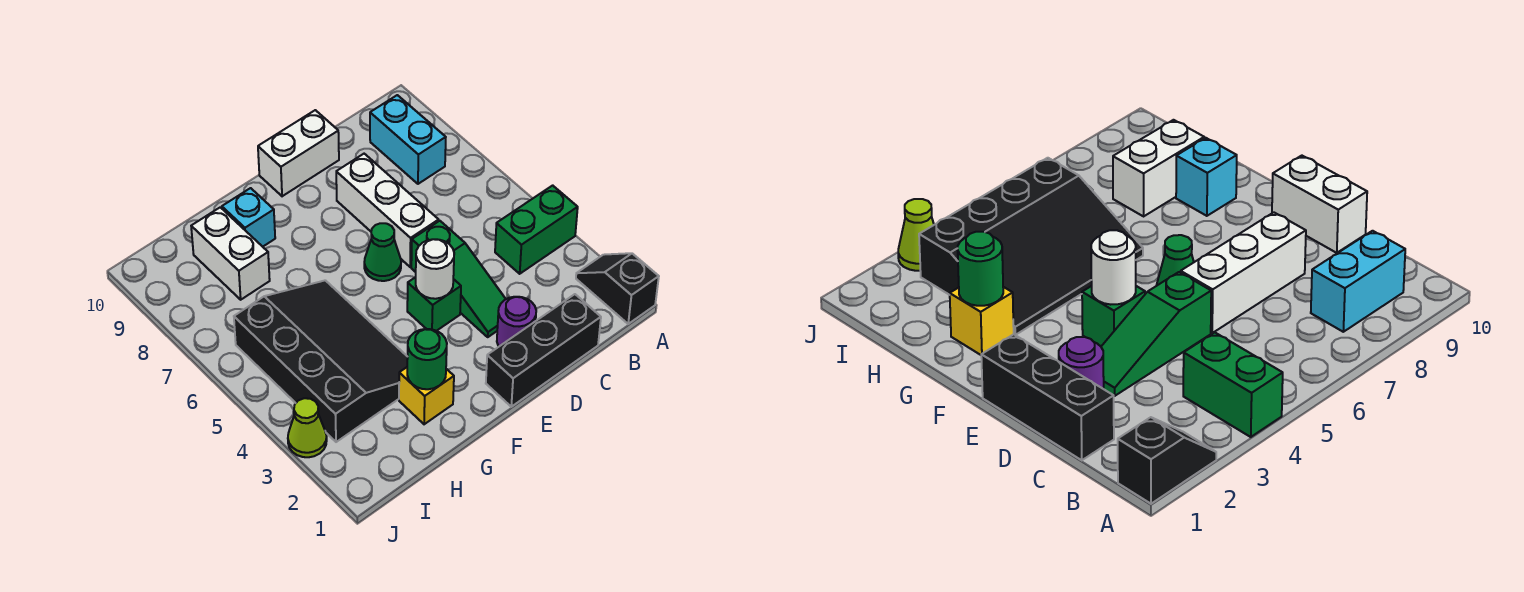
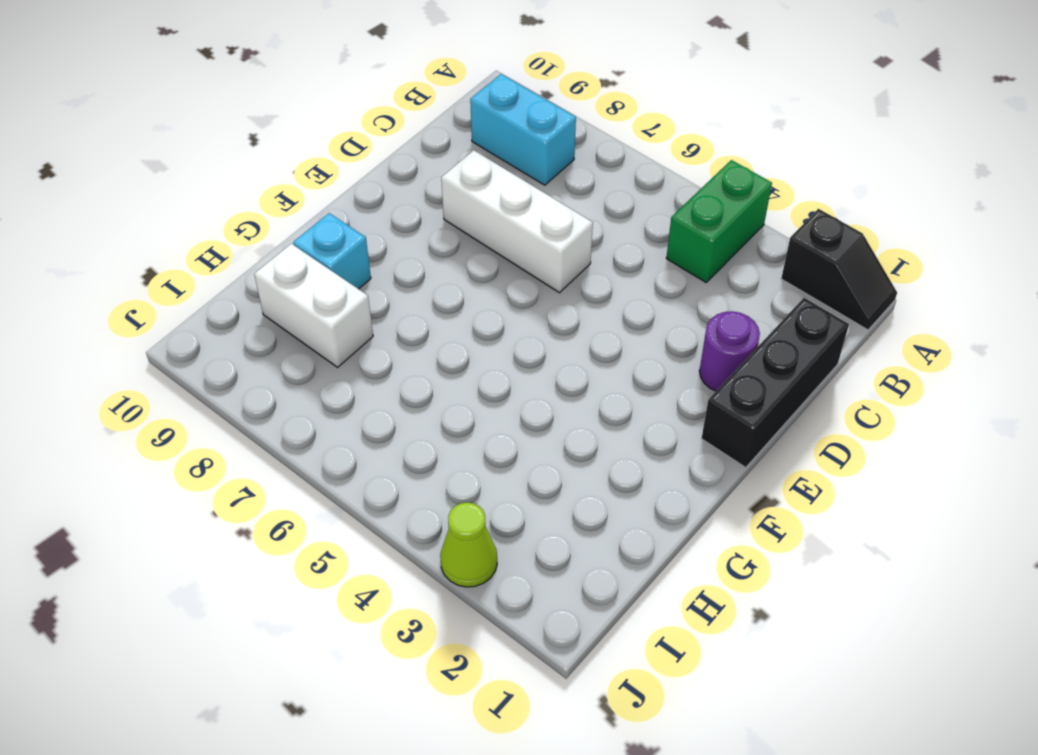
black 1x2 slope [781,209,897,330] -> black 1x2 slope turned to [576,253,659,324]
none -> green 1x3 slope [411,221,506,337]
none -> white 1x2 brick [258,110,339,196]
none -> green 1x1 brick [407,277,461,331]

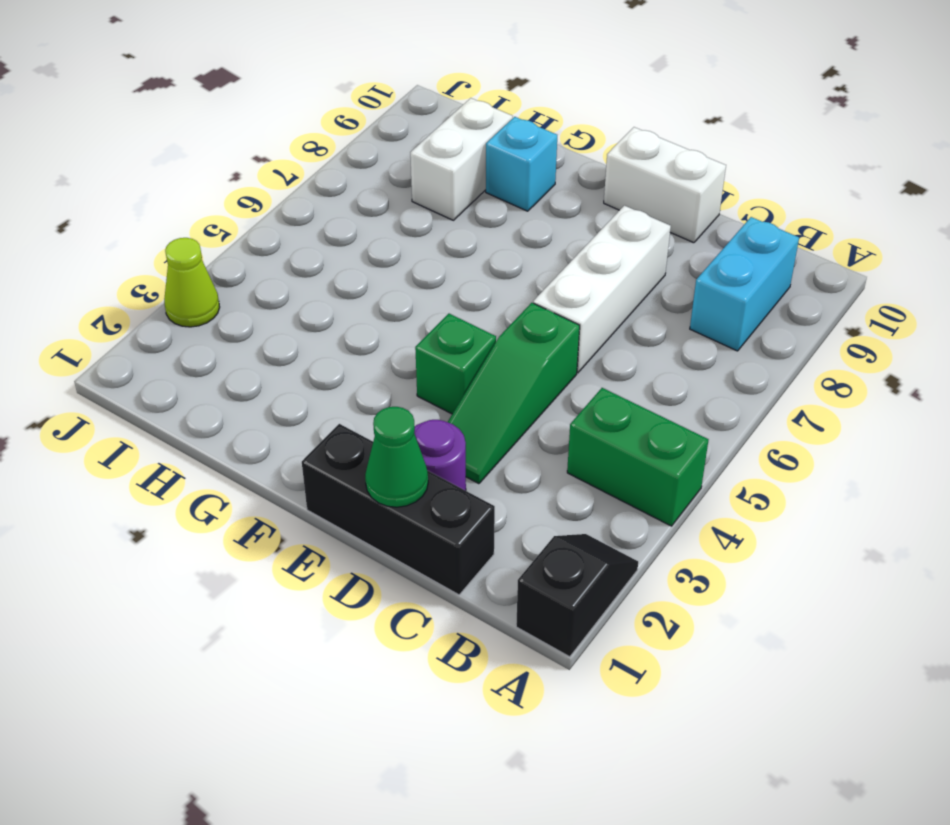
green 1x1 cone [365,407,428,507] -> green 1x1 cone moved to [364,223,401,281]
none -> yellow 1x1 brick [399,367,454,424]
none -> black 3x4 slope [234,280,408,442]
none -> white 1x1 round brick [416,239,454,299]

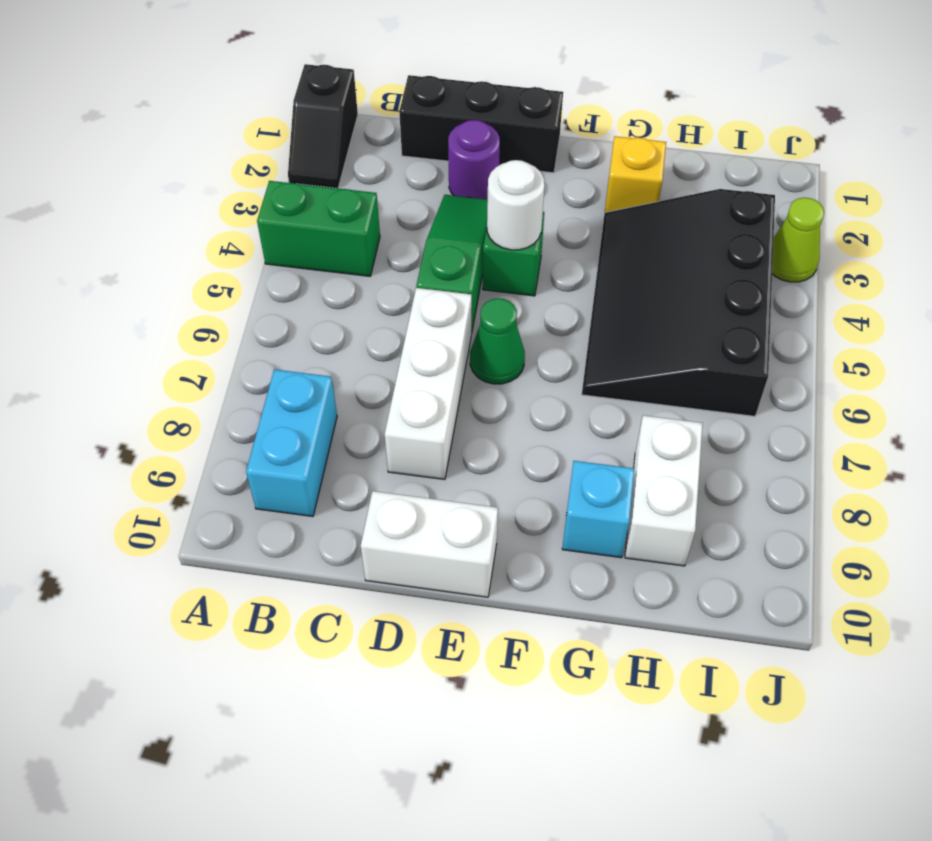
none -> green 1x1 round brick [407,329,447,389]

